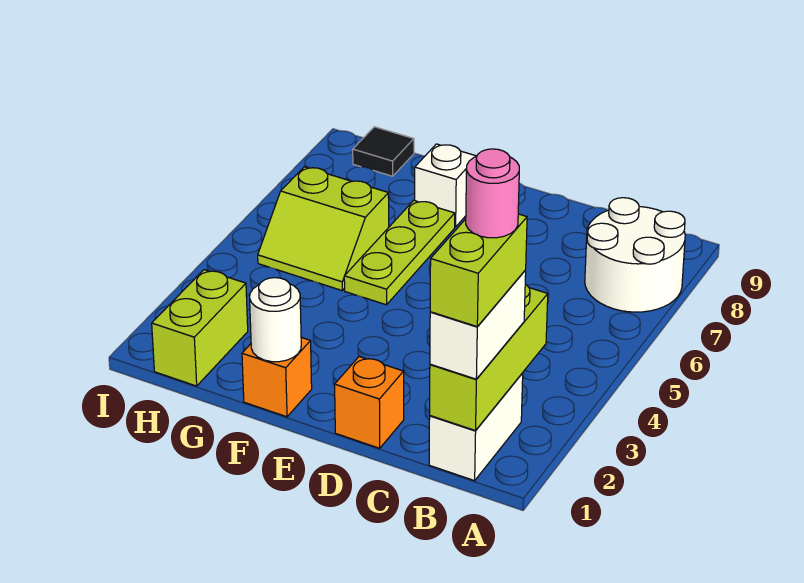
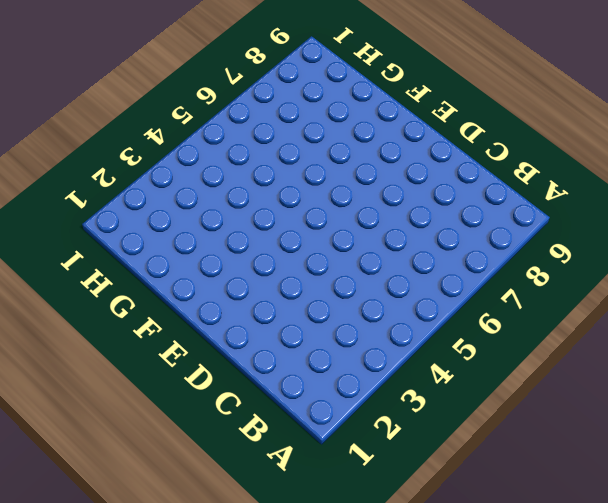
none -> white 2x2 round brick [585,198,685,312]
none -> white 1x2 brick [429,373,523,481]
none -> orange 1x1 brick [335,357,404,448]

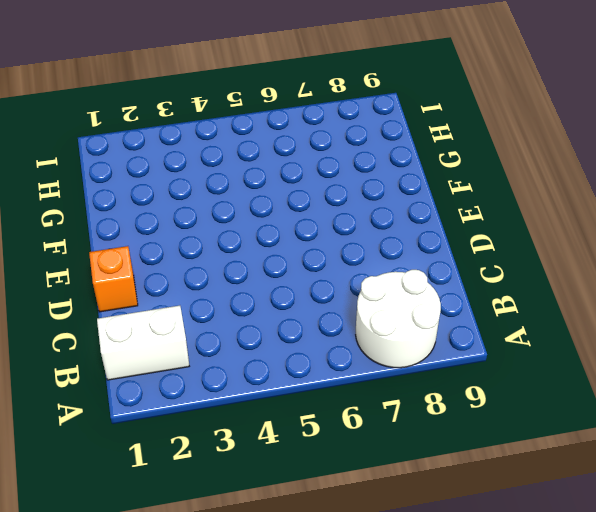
none -> orange 1x1 brick [242,337,312,417]
none -> lime 1x3 plate [344,200,455,305]
none -> white 1x1 brick [415,144,477,227]

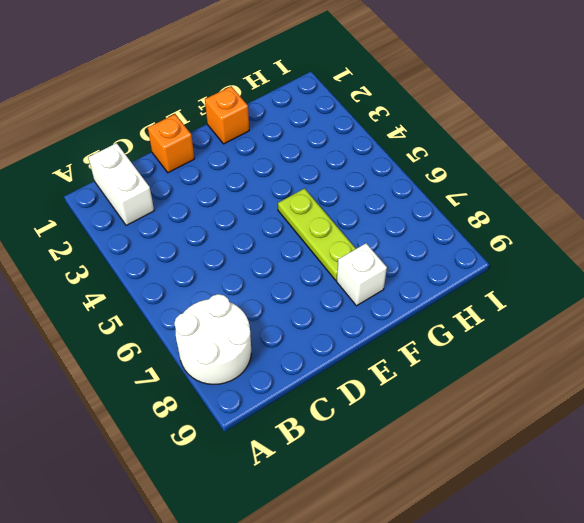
none -> lime 2x2 slope [258,167,389,291]
none -> lime 1x2 brick [152,270,248,386]
none -> black 1x1 tile [353,127,414,176]

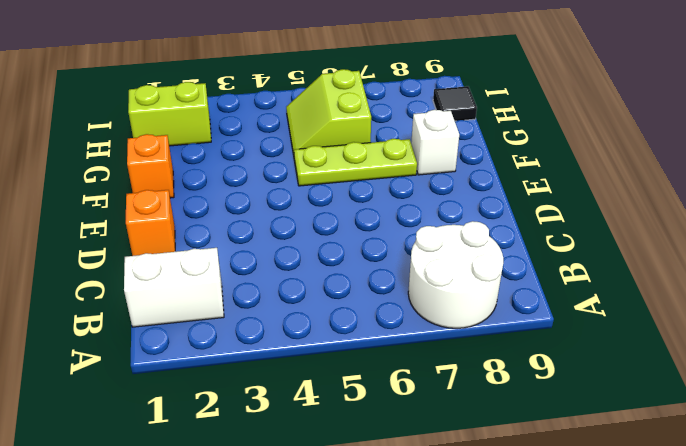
none -> lime 1x3 brick [430,284,548,431]
none -> white 1x1 round brick [250,278,301,362]
none -> white 1x2 brick [430,270,526,379]

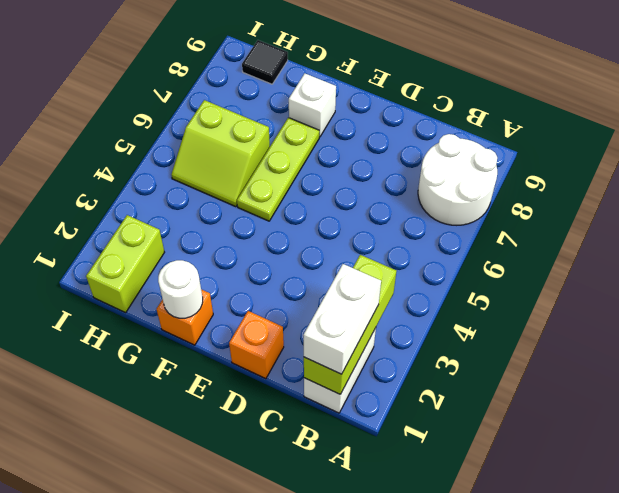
none -> lime 1x2 brick [430,214,527,327]
none -> pink 1x1 round brick [466,149,519,238]

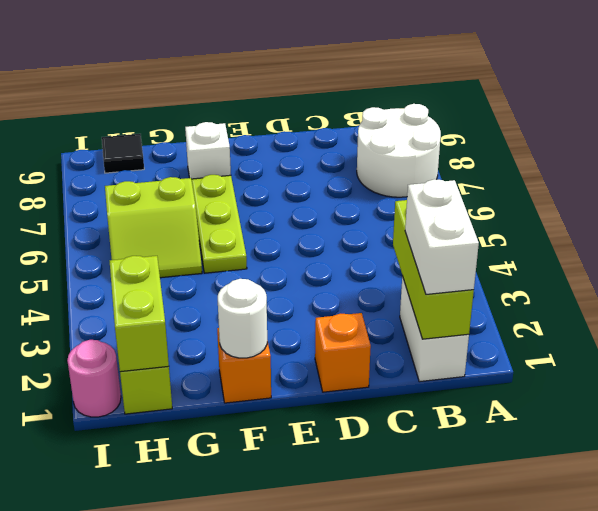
lime 1x2 brick [110,256,169,372] -> lime 1x2 brick moved to [430,214,527,327]
pink 1x1 round brick [67,340,121,417] -> pink 1x1 round brick moved to [466,149,519,238]

